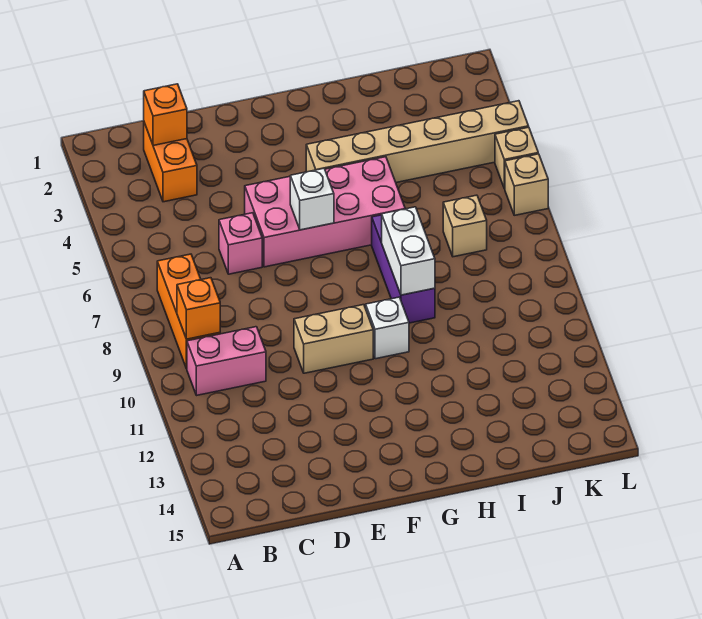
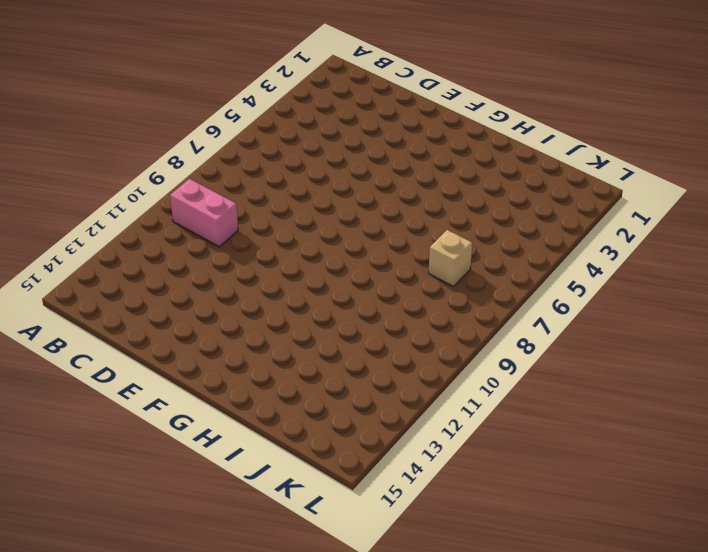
none -> orange 1x3 brick [157,254,220,369]
none -> orange 1x2 brick [144,123,197,202]
none -> pink 1x1 brick [219,213,262,274]

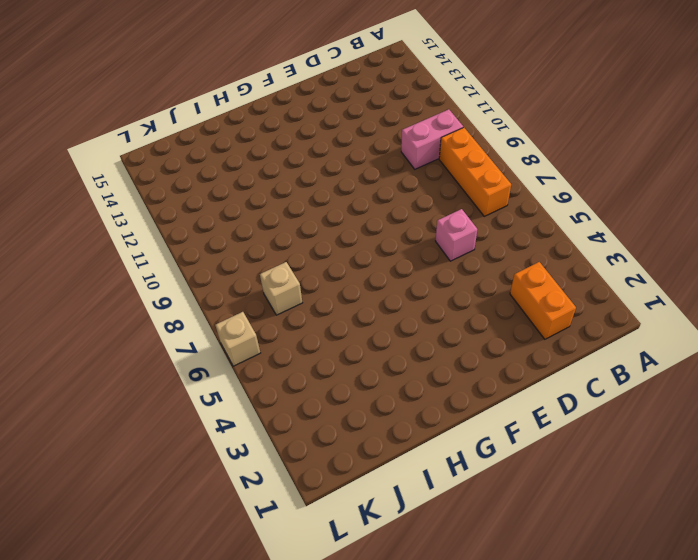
none -> pink 2x4 brick [245,157,405,267]
none -> tan 1x2 brick [294,305,373,373]
none -> tan 1x6 brick [306,101,529,183]

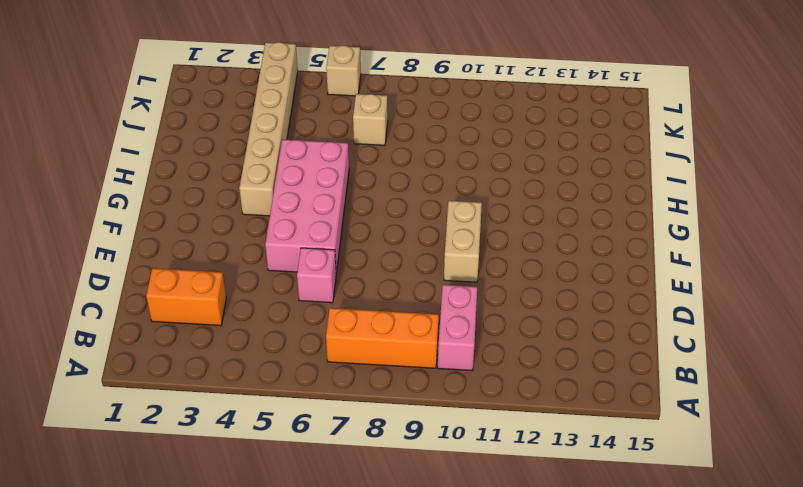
none -> white 1x1 brick [366,297,409,359]
none -> purple 1x3 brick [372,215,435,323]
none -> tan 1x1 brick [495,127,538,189]

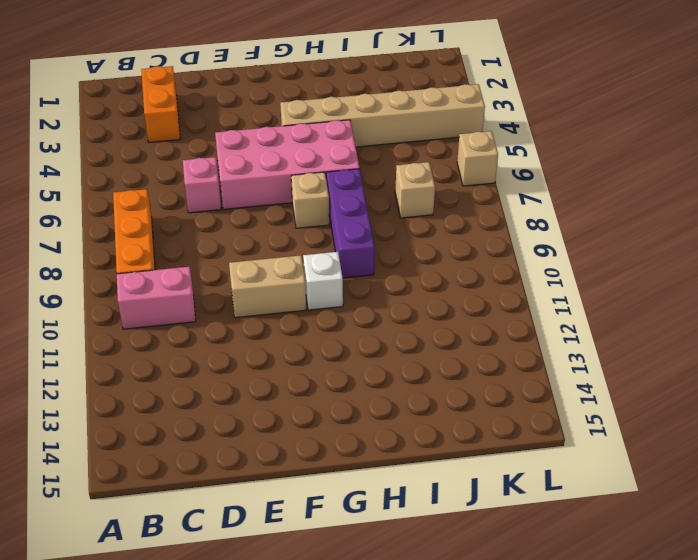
tan 1x1 brick [291,172,329,228] -> tan 1x1 brick moved to [495,127,538,189]
none -> orange 1x1 brick [177,278,220,339]
none -> orange 1x1 brick [144,84,187,146]
none -> white 1x1 brick [290,168,334,230]

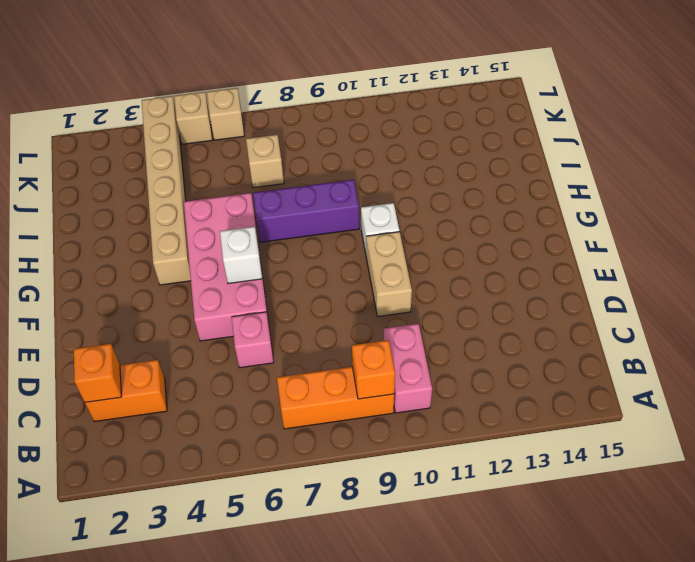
none -> white 1x2 brick [382,207,435,295]

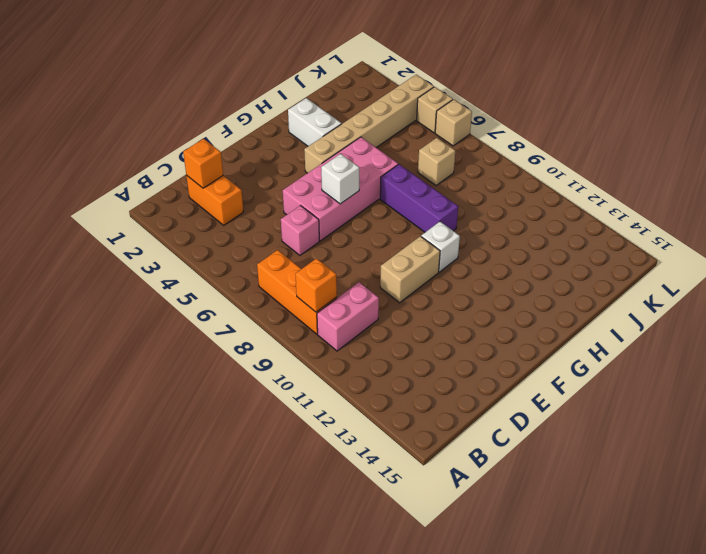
white 1x2 brick [288,98,341,146] -> white 1x2 brick moved to [382,207,435,295]

